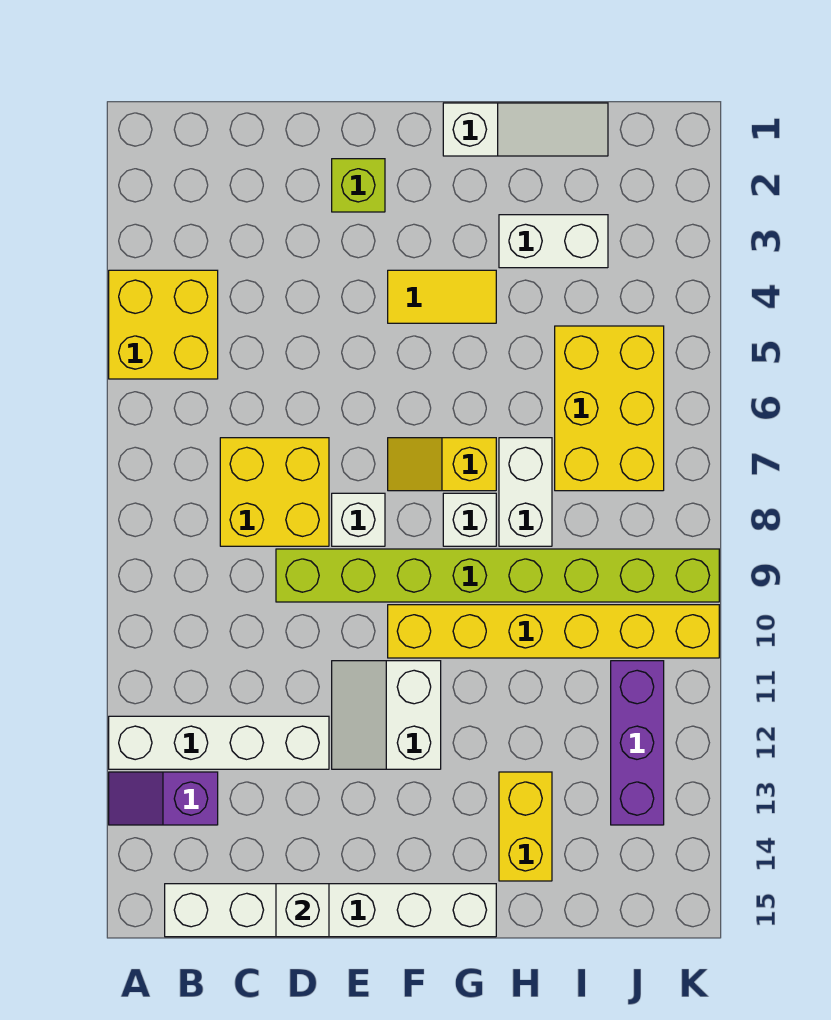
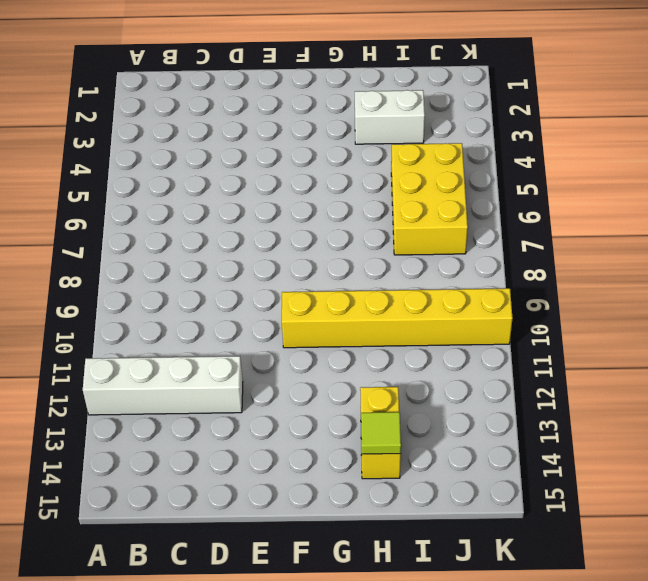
lime 1x1 tile [361,412,401,454] -> none
none -> yellow 2x2 brick [109,270,218,379]
none -> purple 1x2 slope [109,772,218,825]
none -> white 1x6 brick [165,884,496,937]

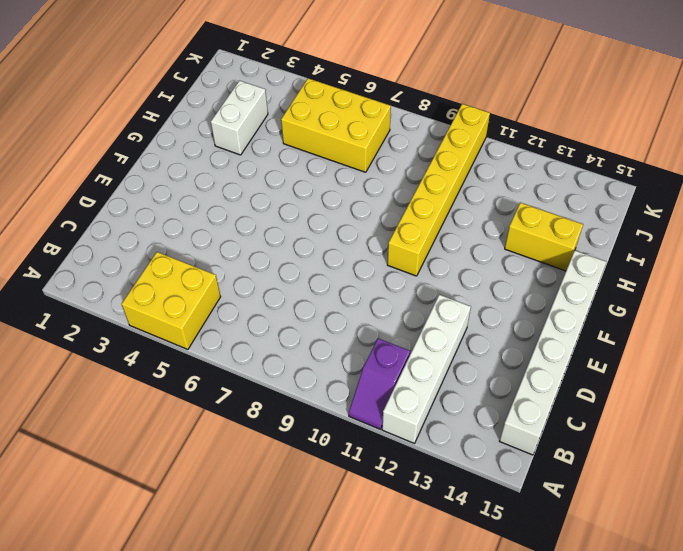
purple 1x2 slope [349,338,410,429] -> purple 1x2 slope moved to [109,772,218,825]
none -> yellow 2x2 brick [220,438,329,546]
none -> lime 1x8 brick [276,549,719,602]
none -> lime 1x1 brick [332,159,385,212]

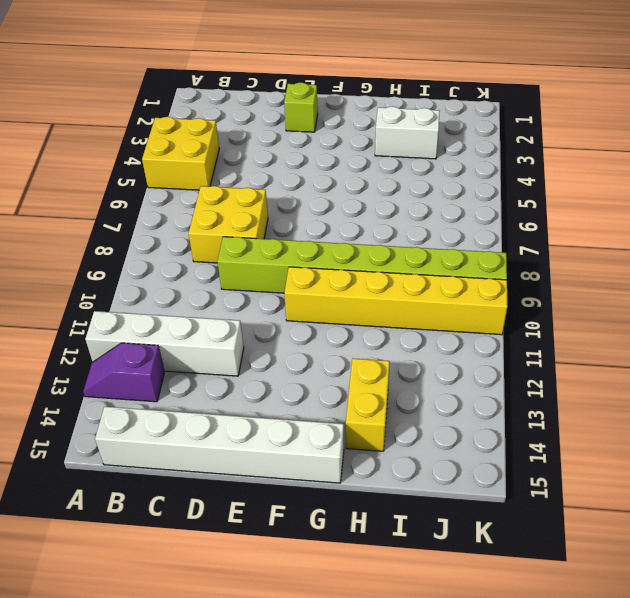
none -> white 1x1 brick [332,493,385,546]
none -> white 2x2 slope [332,661,441,769]
none -> yellow 1x2 tile [388,270,496,323]

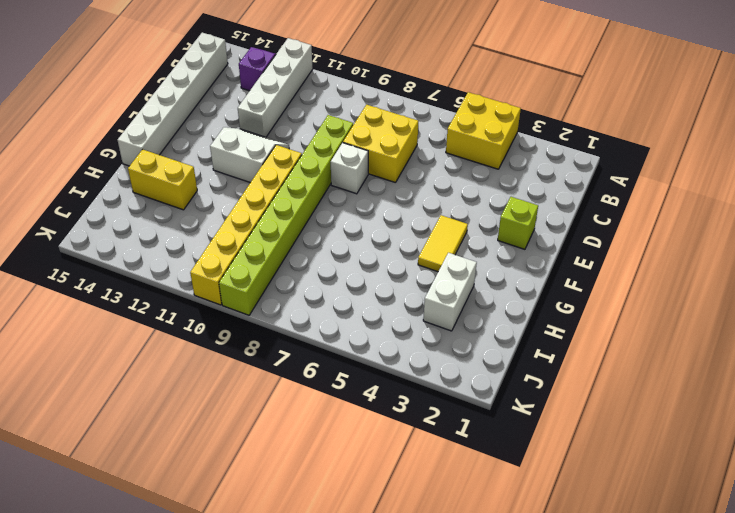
none -> yellow 1x2 slope [388,438,496,491]
none -> white 1x3 slope [443,103,608,156]
none -> white 1x1 brick [443,493,496,546]

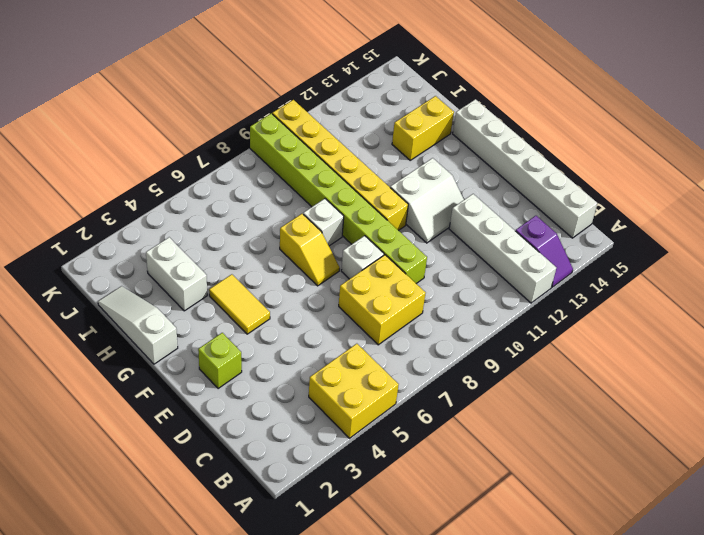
none -> white 1x2 brick [499,438,552,546]
none -> yellow 2x3 brick [555,326,664,491]
none -> purple 1x3 brick [611,661,664,825]

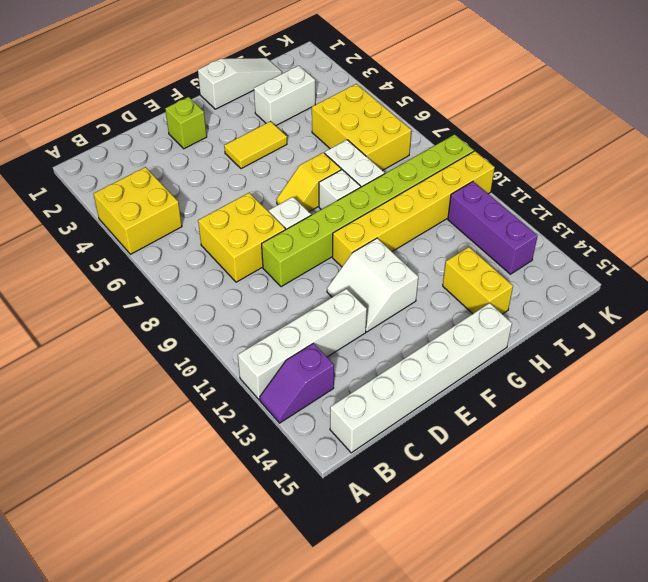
none -> white 1x1 brick [276,884,329,937]

